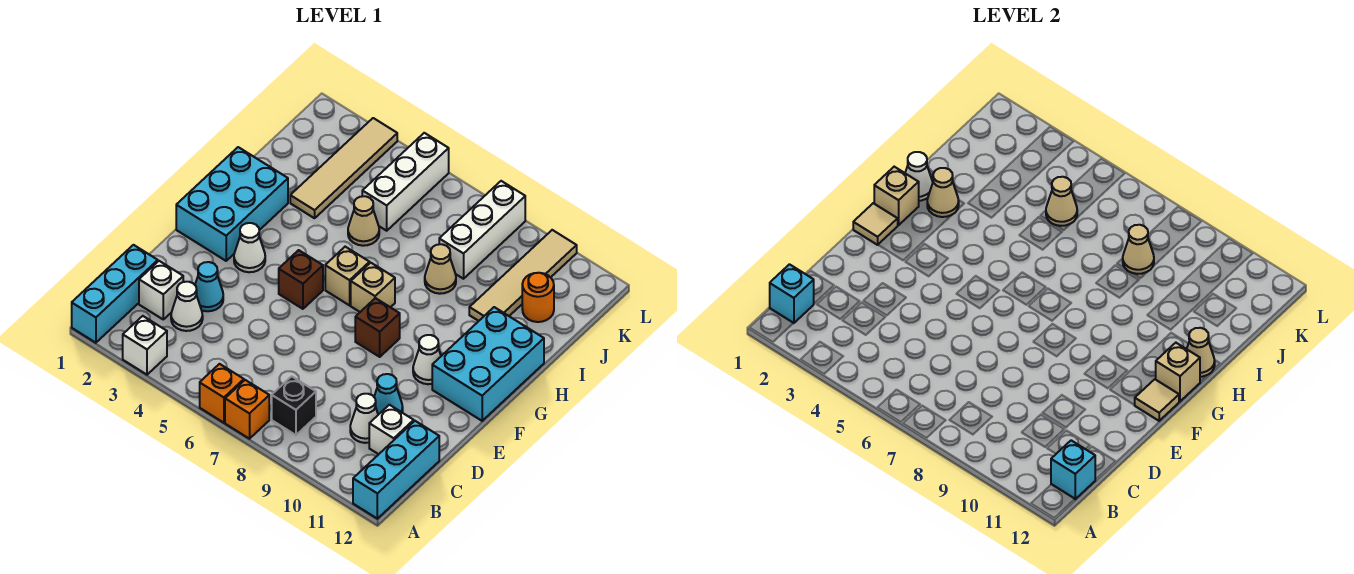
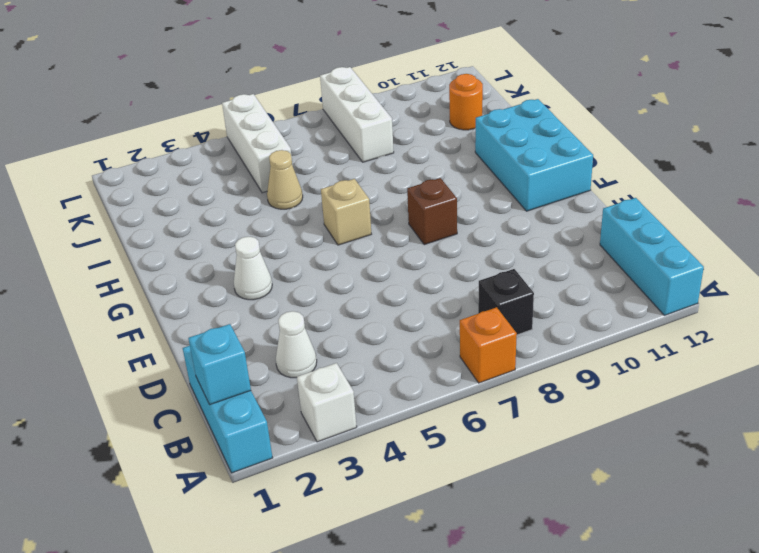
none -> orange 1x1 brick [200,364,244,423]
none -> white 1x1 brick [139,261,183,319]
none -> white 1x1 cone [350,394,378,443]
none -> white 1x1 brick [369,405,414,454]

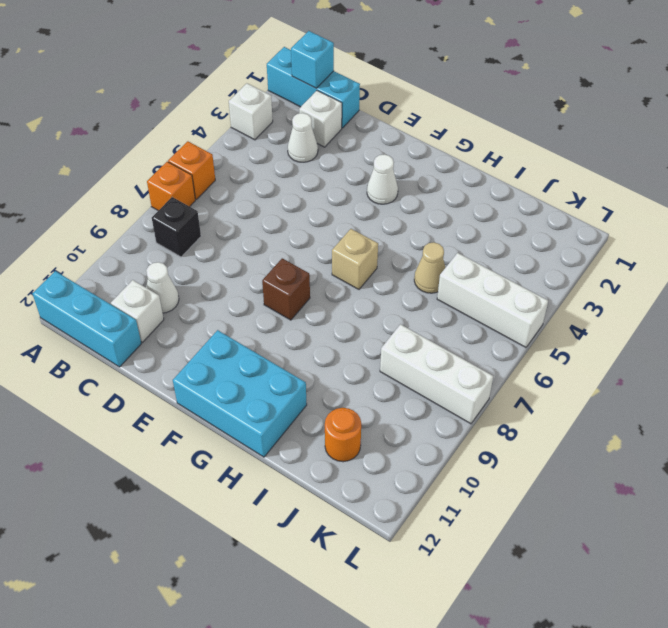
none -> cyan 1x1 cone [195,262,223,311]
none -> cyan 1x1 cone [374,374,403,415]
none -> cyan 2x3 brick [176,147,288,261]
none -> brown 1x1 brick [279,250,323,309]

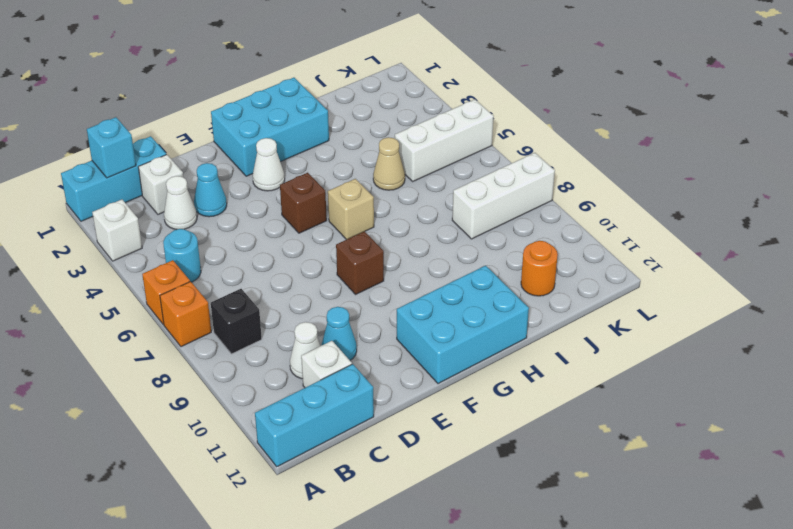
cyan 1x1 round brick [163,229,201,282] -> none
none -> white 1x1 cone [413,335,441,384]
none -> tan 1x1 brick [351,263,395,312]
none -> tan 1x4 tile [290,118,397,218]
none -> tan 1x1 cone [425,244,456,294]

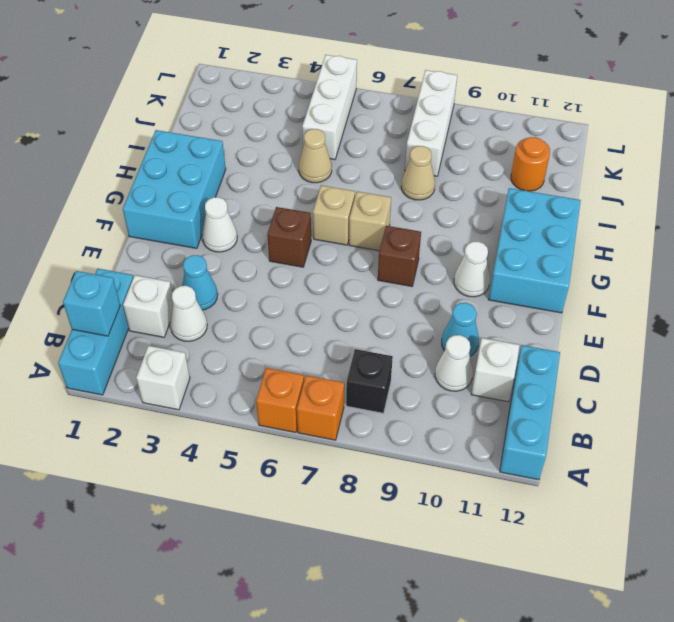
none -> tan 1x4 tile [290,118,397,218]
none -> tan 1x4 tile [469,230,577,321]
none -> cyan 1x1 brick [1051,440,1095,499]
none -> tan 1x1 tile [853,203,898,245]

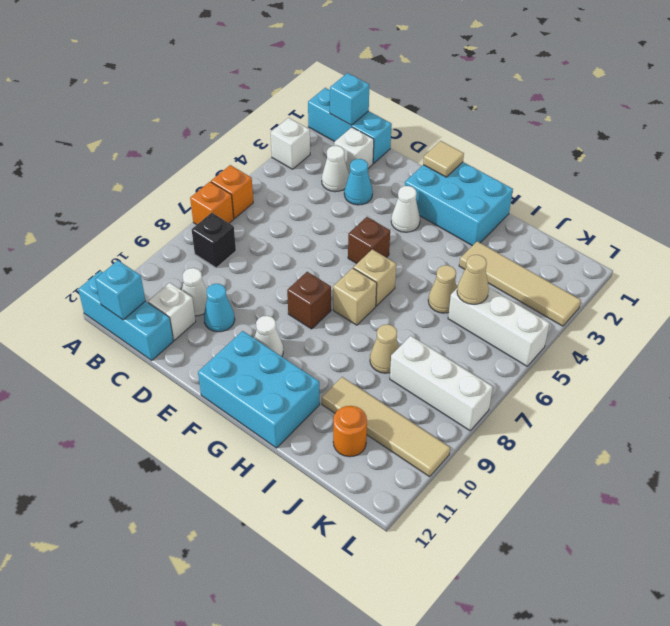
none -> tan 1x1 tile [1135,379,1179,421]
none -> tan 1x1 brick [874,167,919,225]
none -> tan 1x1 brick [1156,343,1200,401]
none -> white 1x1 cone [905,152,933,201]

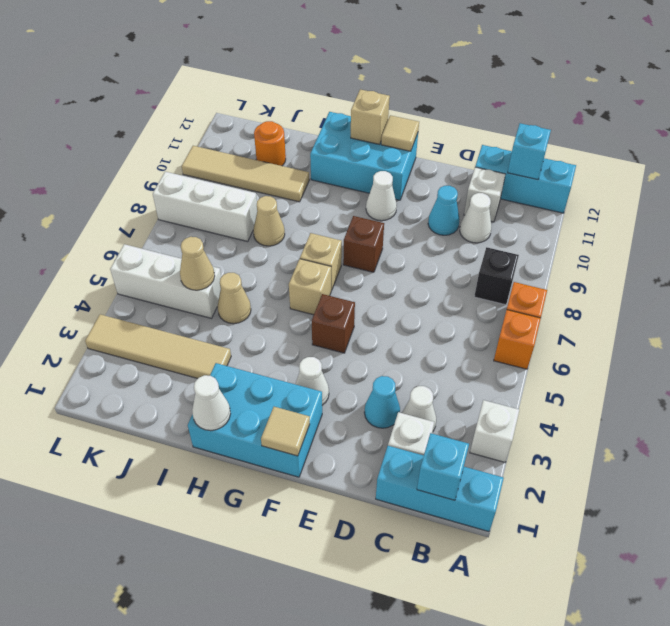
none -> tan 1x1 brick [874,167,919,225]
none -> tan 1x1 cone [927,168,959,217]
none -> tan 1x1 cone [1187,328,1215,377]
none -> tan 1x1 cone [1123,225,1154,274]

